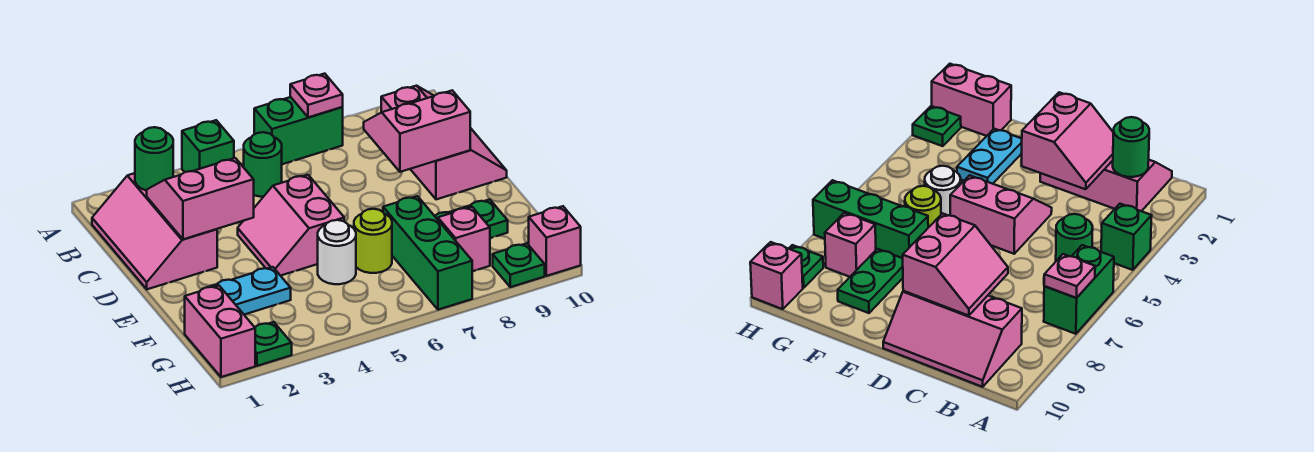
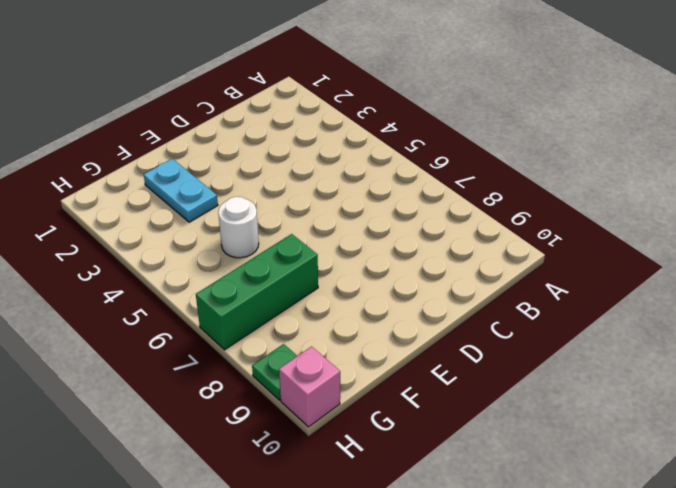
none -> green 1x1 brick [182,120,234,172]
none -> green 1x2 brick [254,97,343,164]
none -> pink 2x3 slope [92,173,217,289]

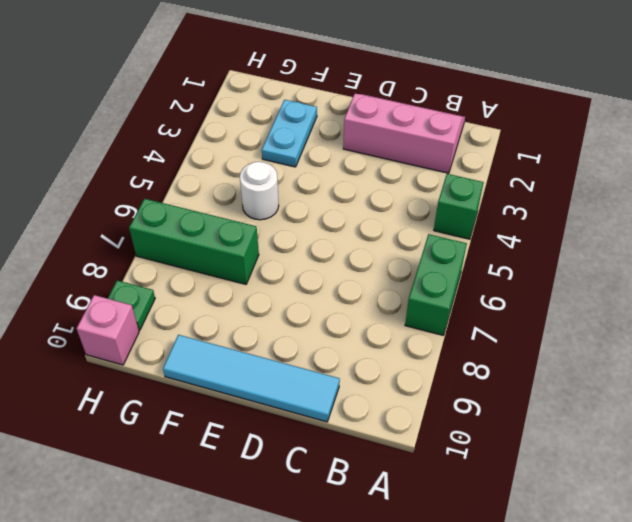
cyan 1x4 tile [163,335,340,422] -> pink 2x3 slope [381,86,507,199]
none -> green 1x1 round brick [244,132,282,197]
none -> pink 2x2 slope [238,175,344,276]
none -> lime 1x1 round brick [354,209,392,273]

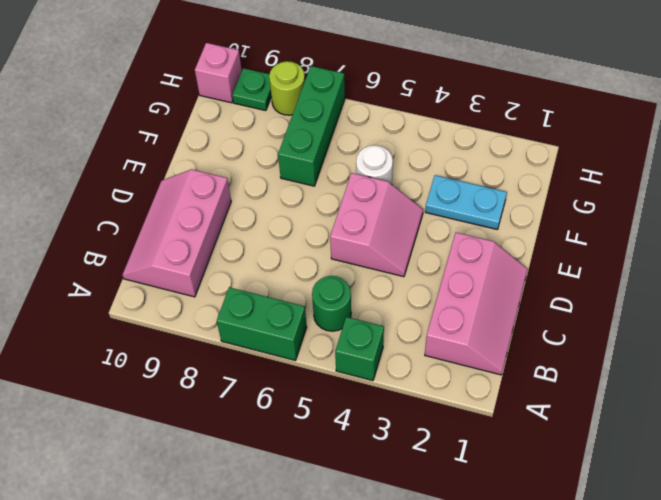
lime 1x1 round brick [269,61,305,115] -> lime 1x1 round brick moved to [354,209,392,273]
none -> green 1x2 plate [435,199,508,238]
none -> pink 1x2 brick [185,286,255,377]
none -> pink 1x1 brick [438,207,490,271]

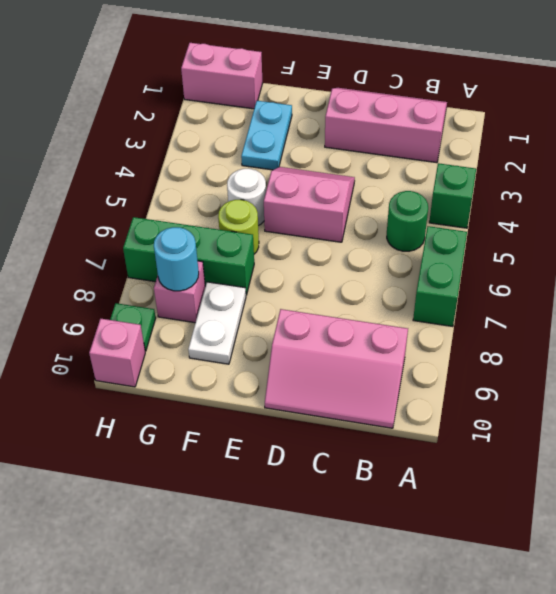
white 1x2 plate [188,282,246,364] -> green 1x2 plate [435,199,508,238]
cyan 1x1 round brick [154,227,199,291] -> none
none -> green 1x1 plate [255,322,292,366]
none -> pink 1x1 plate [290,74,343,118]
none -> green 1x1 round brick [135,127,173,191]

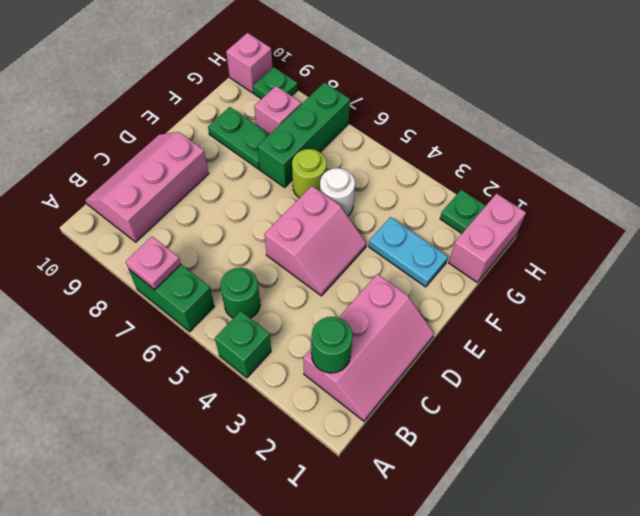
none -> pink 2x2 slope [147,158,254,239]
none -> pink 2x2 slope [364,91,470,172]

